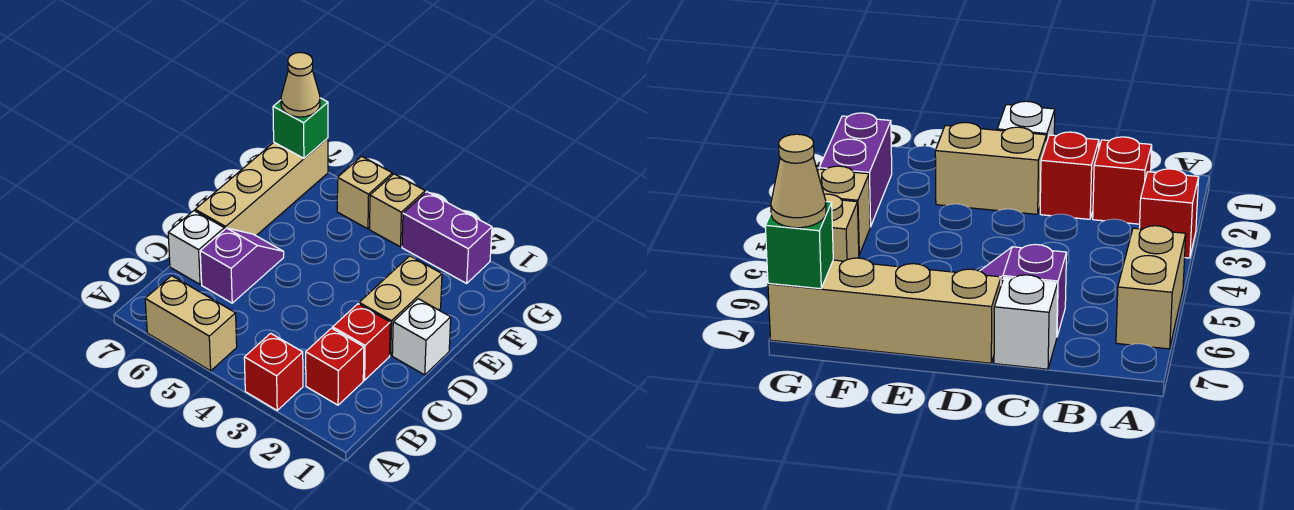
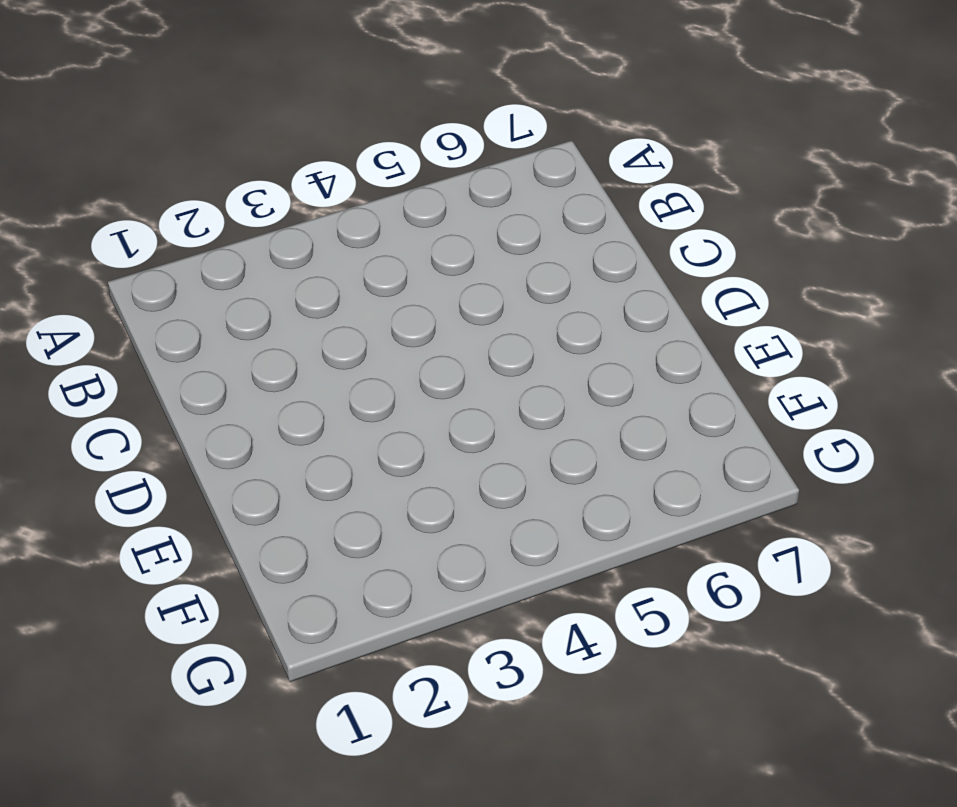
none -> red 1x1 brick [244,333,303,410]
none -> tan 1x2 brick [145,276,237,371]
none -> red 1x1 brick [306,328,364,405]

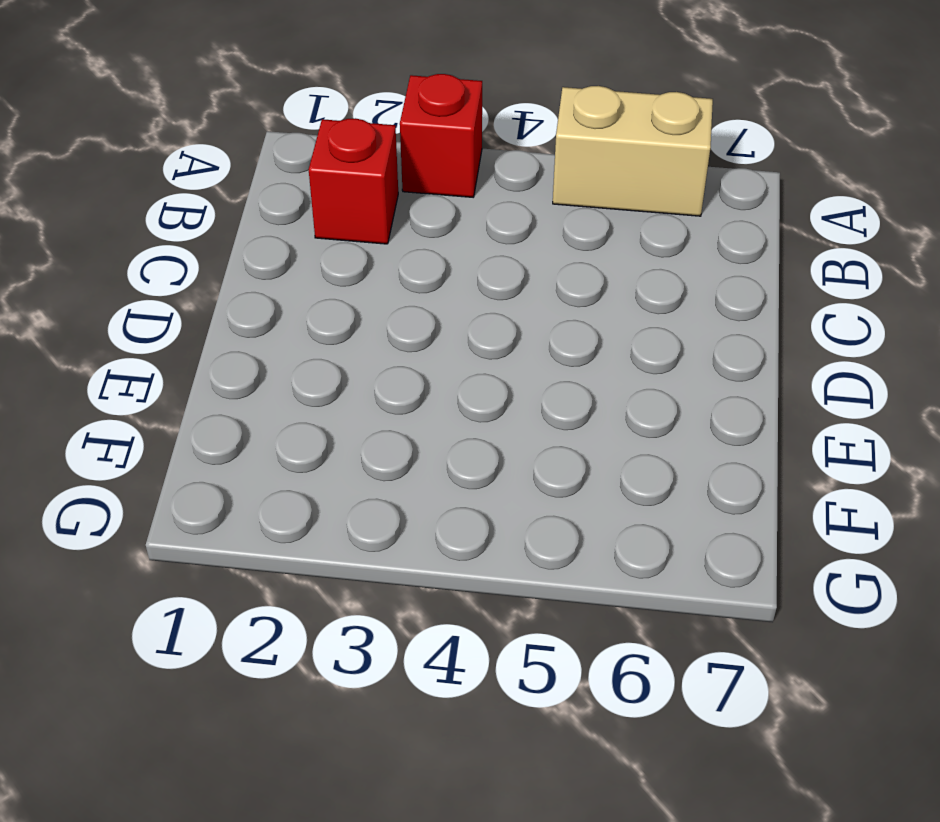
none -> red 1x1 brick [333,304,390,380]
none -> purple 1x2 slope [200,228,284,303]
none -> white 1x1 brick [168,211,224,284]

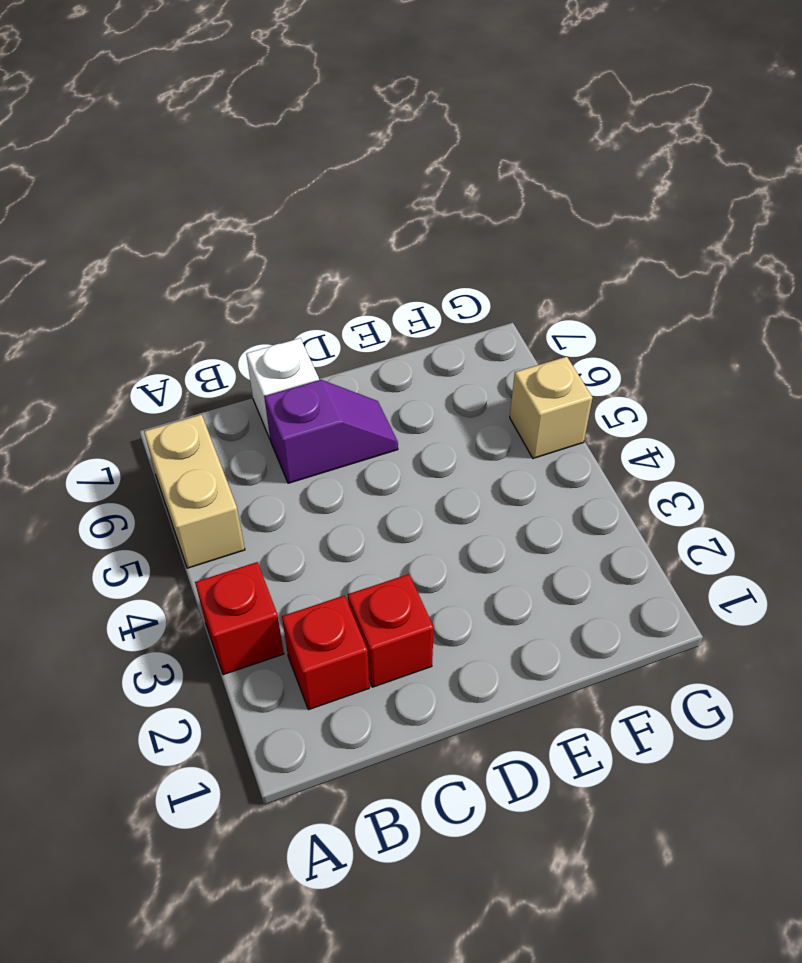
none -> white 1x1 brick [392,299,451,375]
none -> tan 1x2 brick [359,256,442,355]
none -> tan 1x4 brick [195,138,328,236]

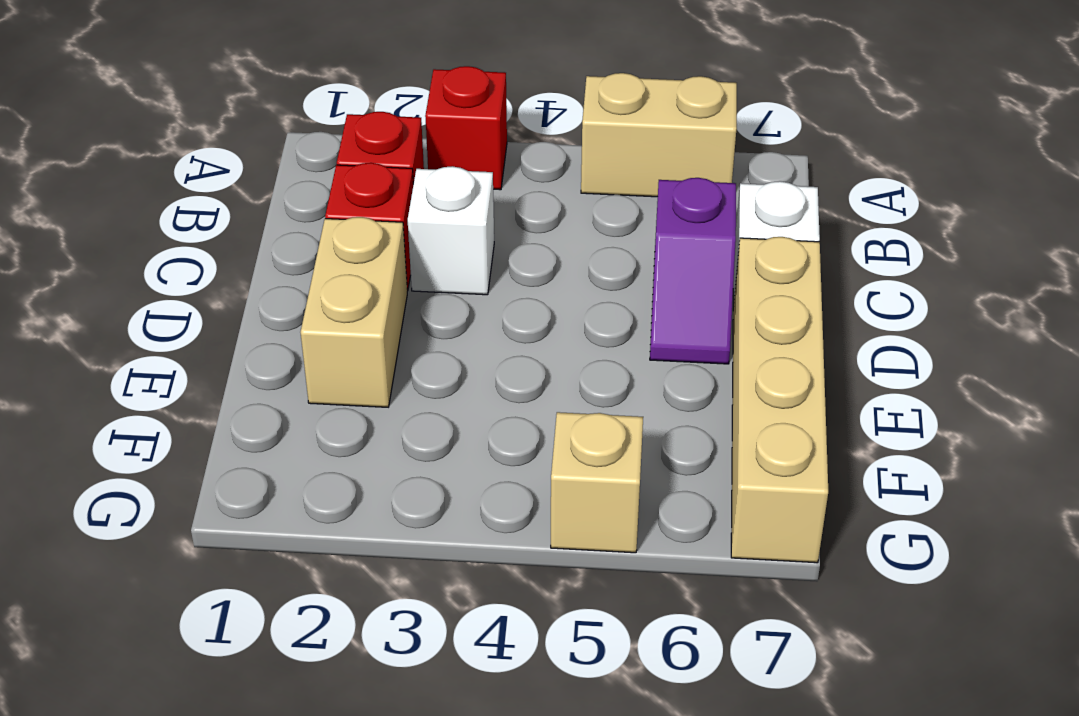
white 1x1 brick [408,166,494,295] -> white 1x1 brick moved to [392,299,451,375]
none -> purple 1x2 brick [402,192,492,283]
none -> tan 1x1 brick [370,174,425,247]
none -> green 1x1 brick [273,98,328,158]

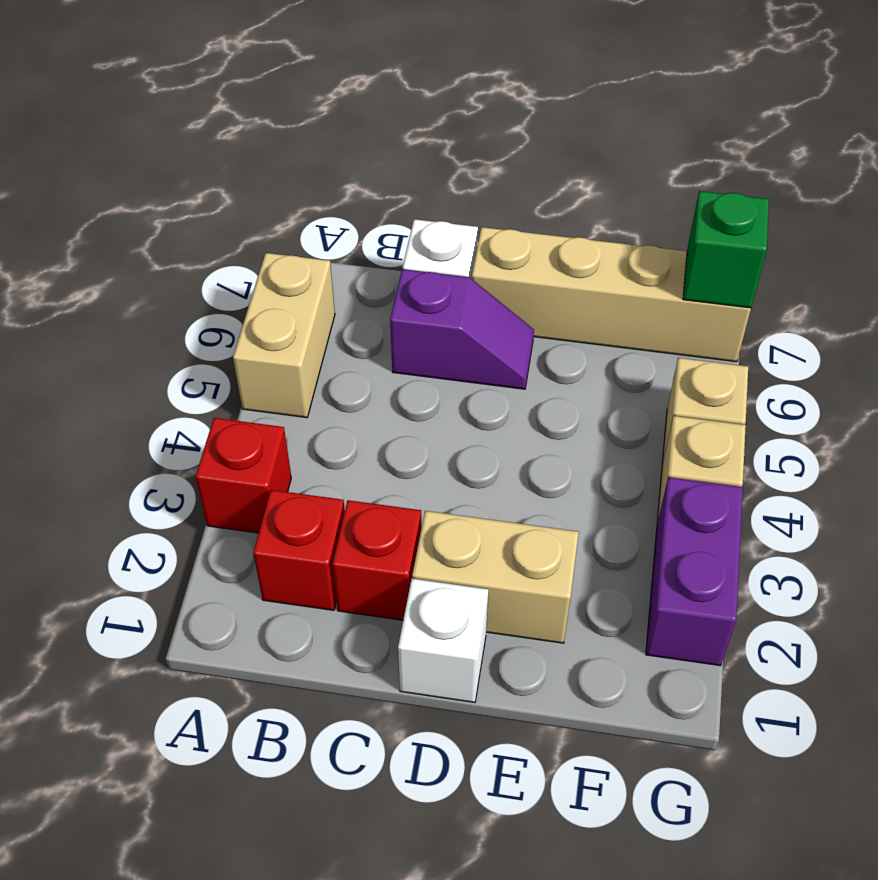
none -> tan 1x1 cone [281,53,320,117]

